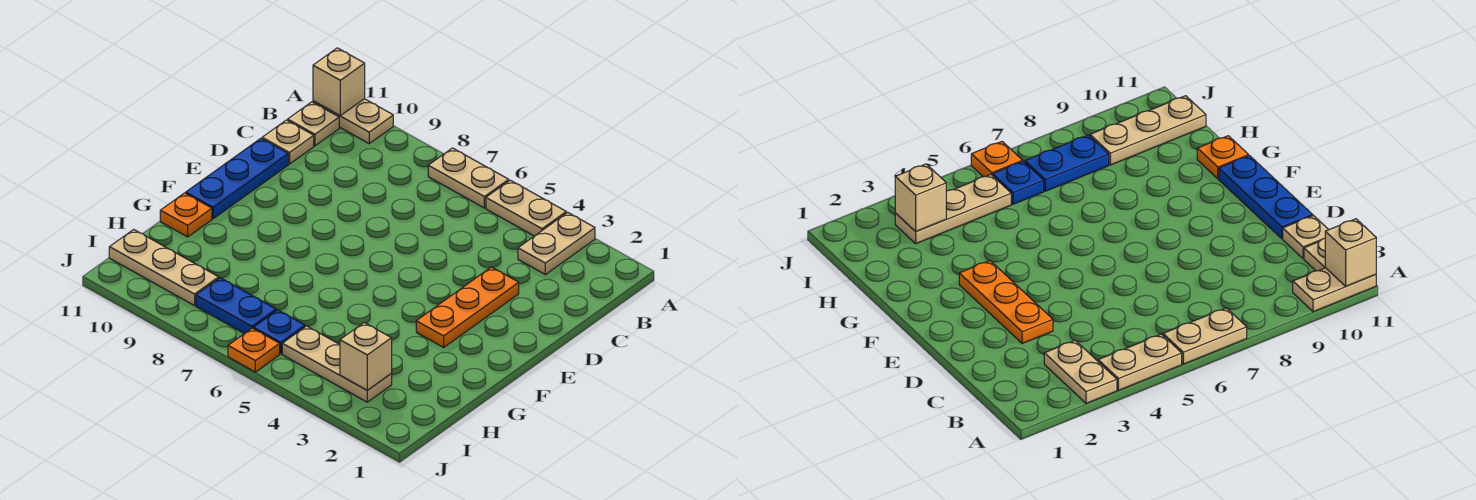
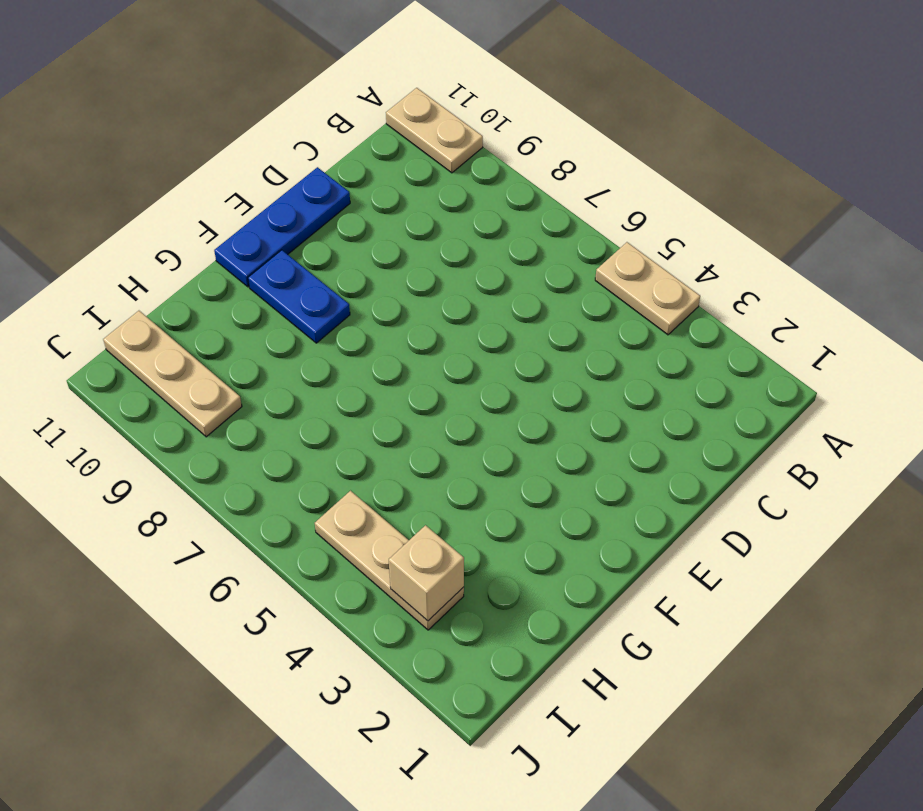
blue 1x2 plate [248,250,350,343] -> blue 1x2 plate moved to [196,278,276,334]
none -> tan 1x2 plate [518,212,595,275]
none -> tan 1x2 plate [428,148,509,208]
none -> tan 1x1 plate [288,102,339,146]

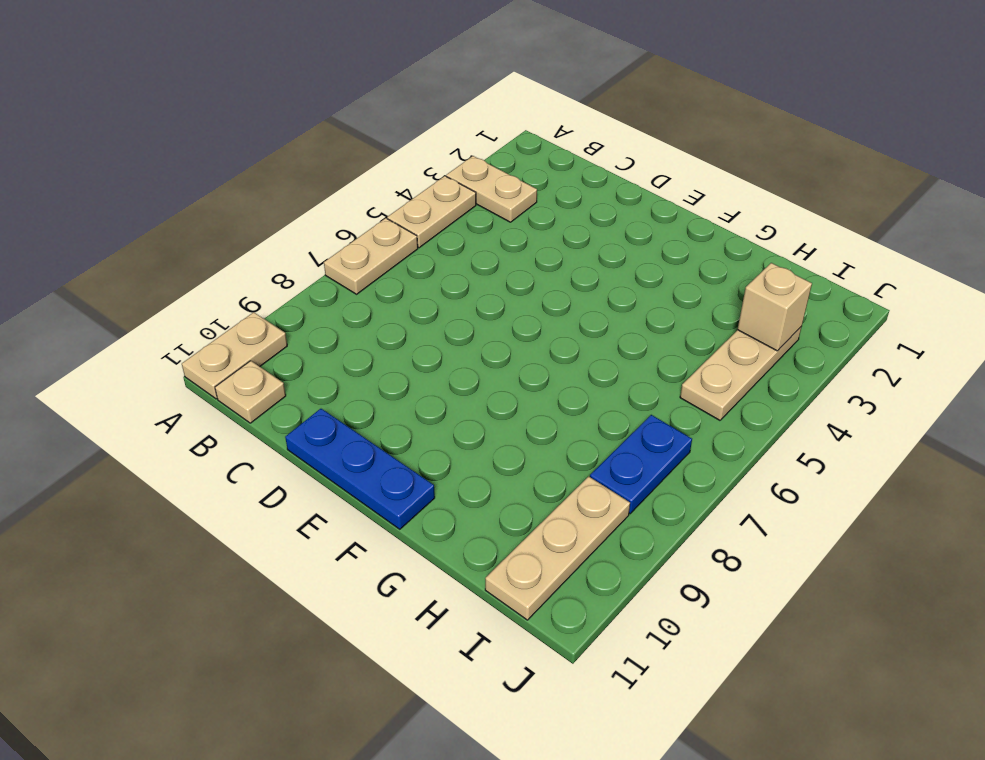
none -> tan 1x1 plate [262,120,314,164]
none -> orange 1x3 plate [416,267,519,347]
none -> orange 1x1 plate [160,193,212,237]

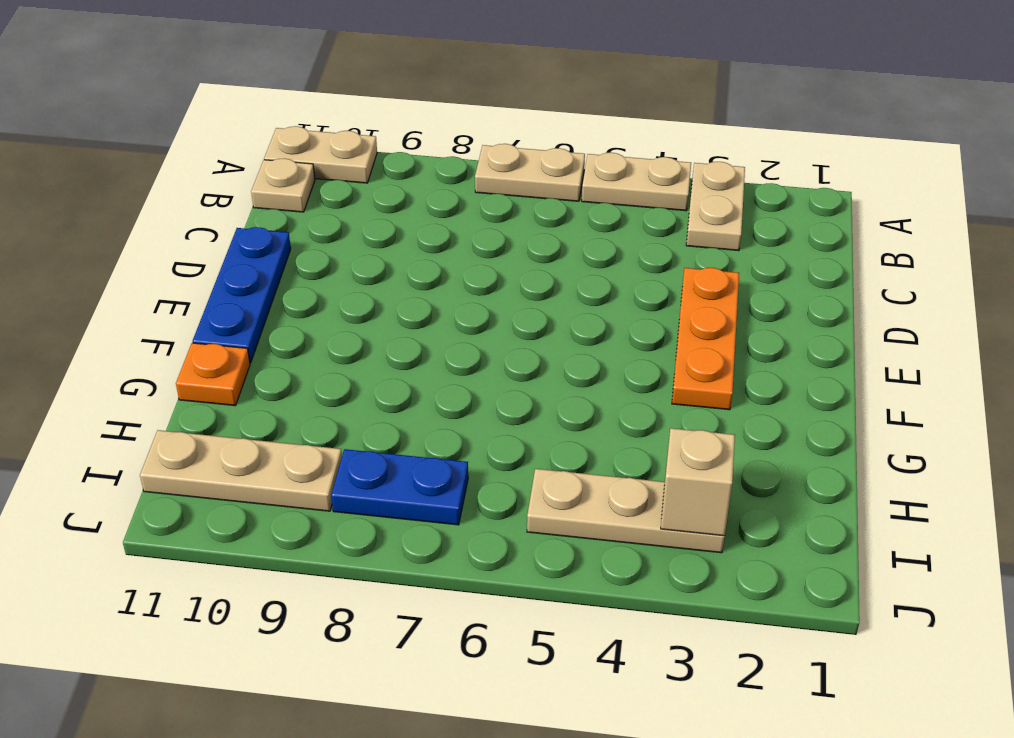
none -> tan 1x1 plate [262,120,314,164]
none -> blue 1x1 plate [254,310,305,354]
none -> orange 1x1 plate [228,328,280,372]

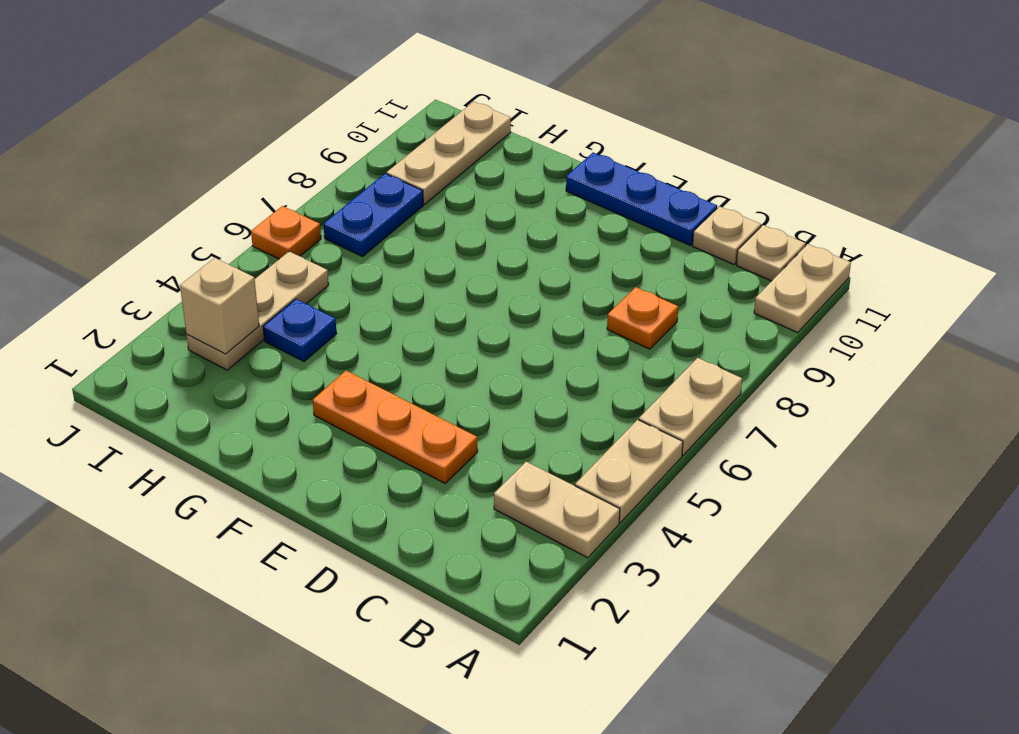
orange 1x1 plate [607,287,678,349] -> orange 1x1 plate moved to [160,193,212,237]
blue 1x1 plate [263,299,337,362] -> blue 1x1 plate moved to [254,310,305,354]
none -> tan 1x1 brick [313,48,365,116]

